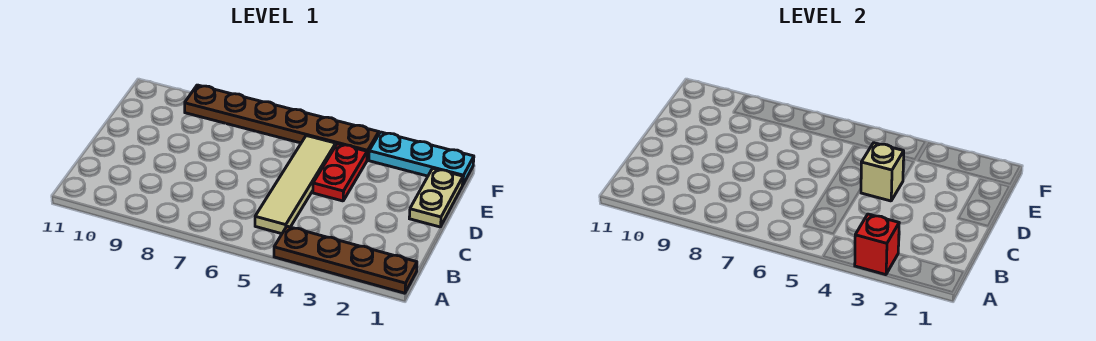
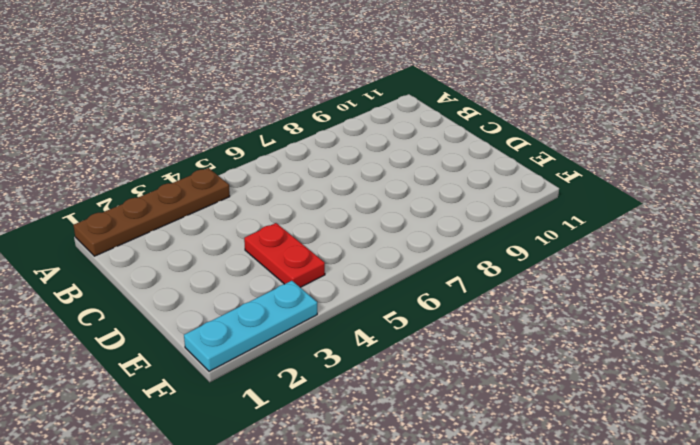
none -> tan 1x4 tile [255,136,336,234]
none -> tan 1x2 plate [409,168,463,227]

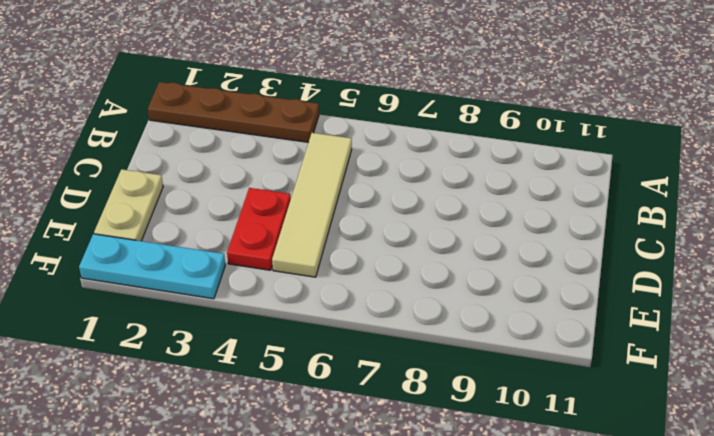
none -> brown 1x6 plate [185,85,379,160]
none -> red 1x1 brick [854,214,899,275]

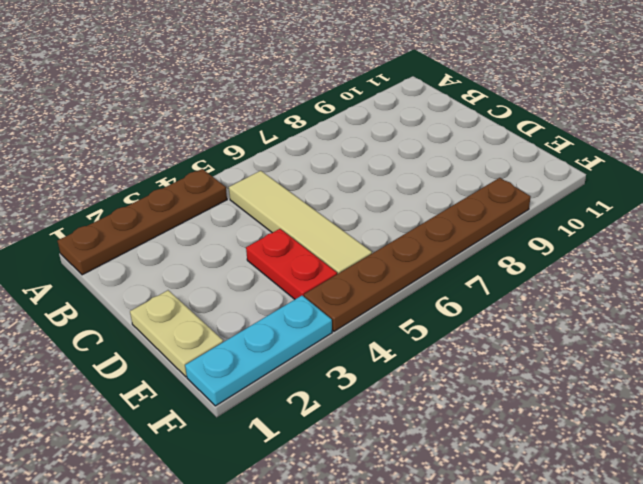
none -> red 1x1 brick [854,214,899,275]
none -> tan 1x1 brick [861,143,904,201]

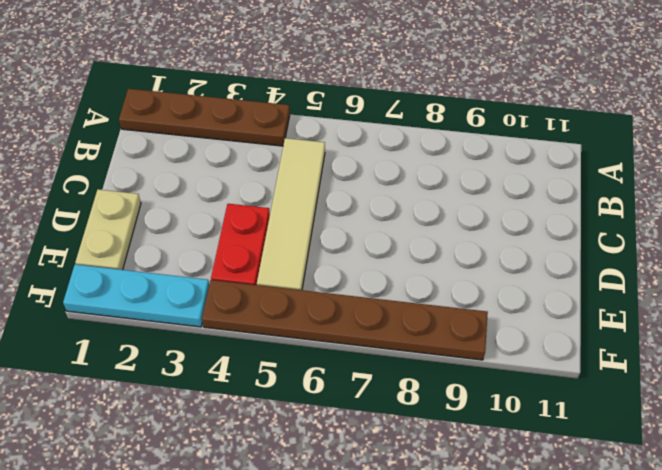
none -> red 1x1 brick [854,214,899,275]
none -> tan 1x1 brick [861,143,904,201]

